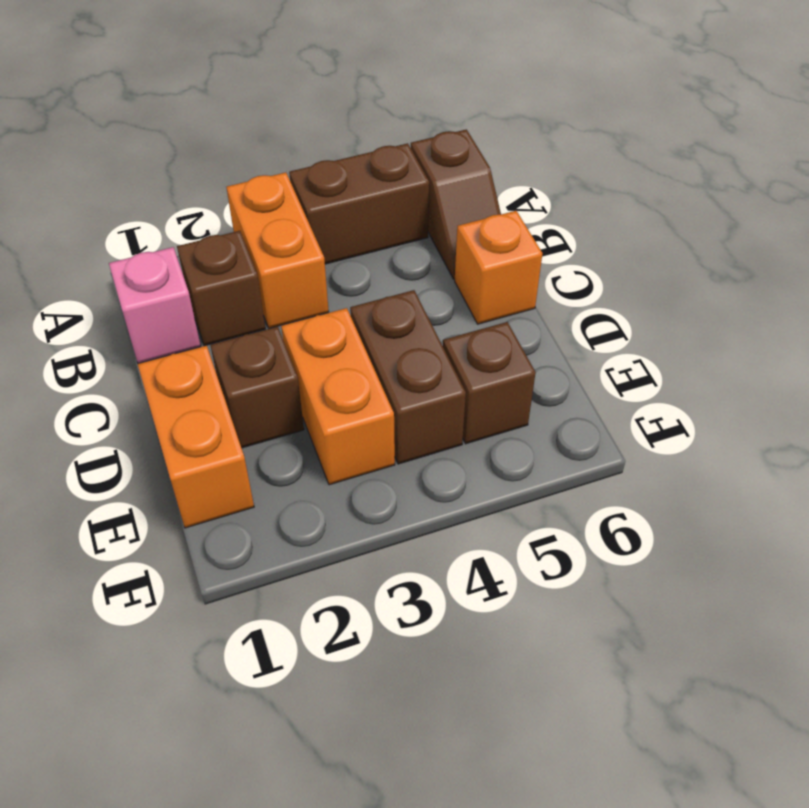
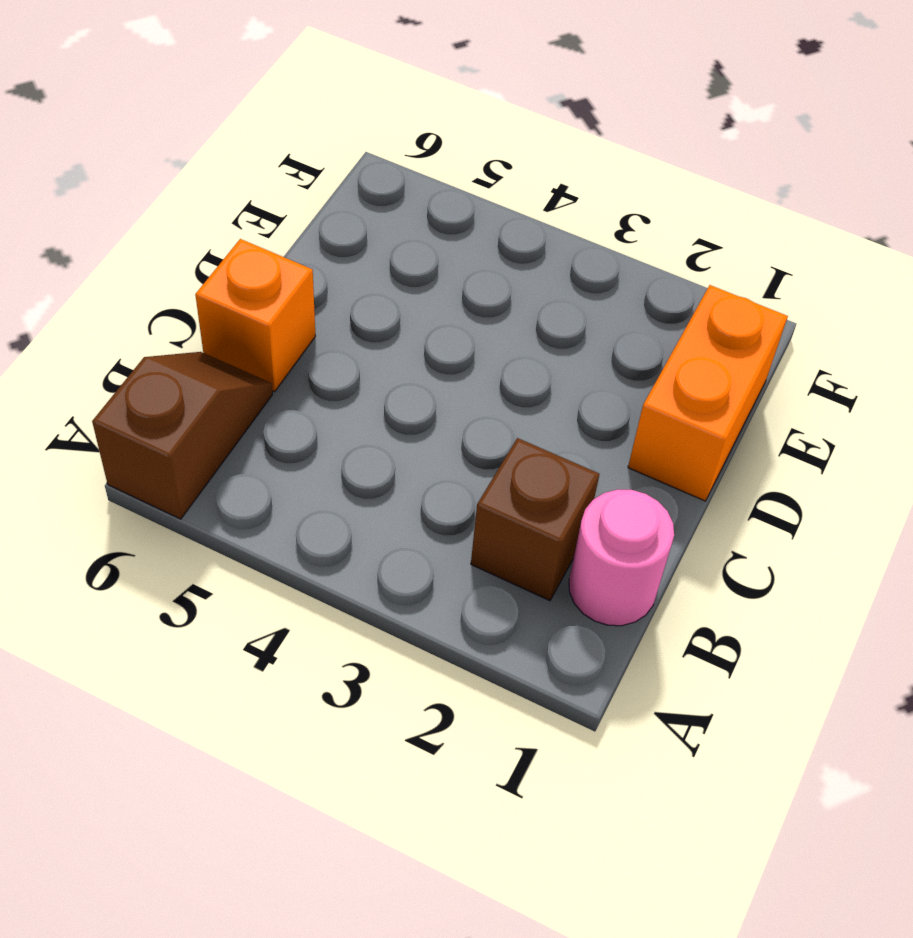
pink 1x1 round brick [569,489,674,626] -> pink 1x1 brick [109,247,201,363]
none -> orange 1x2 brick [226,172,329,328]
none -> brown 1x2 brick [289,143,429,264]

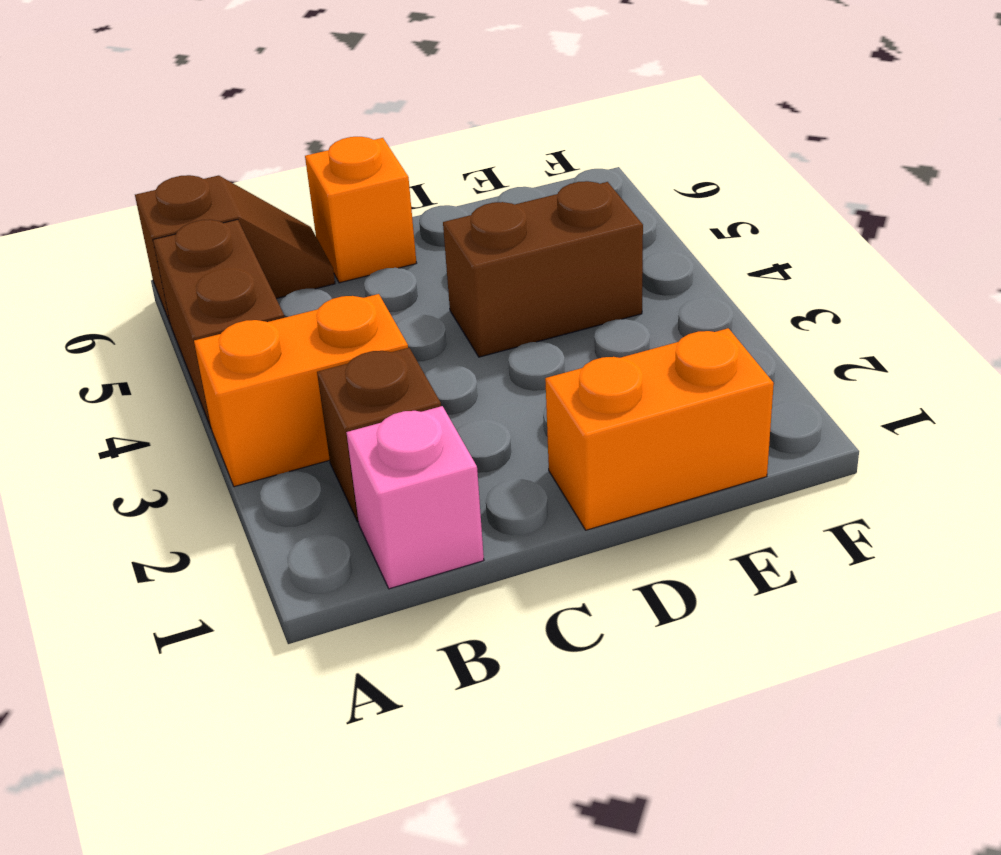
none -> brown 1x1 brick [210,326,304,448]
none -> orange 1x2 brick [281,308,395,485]

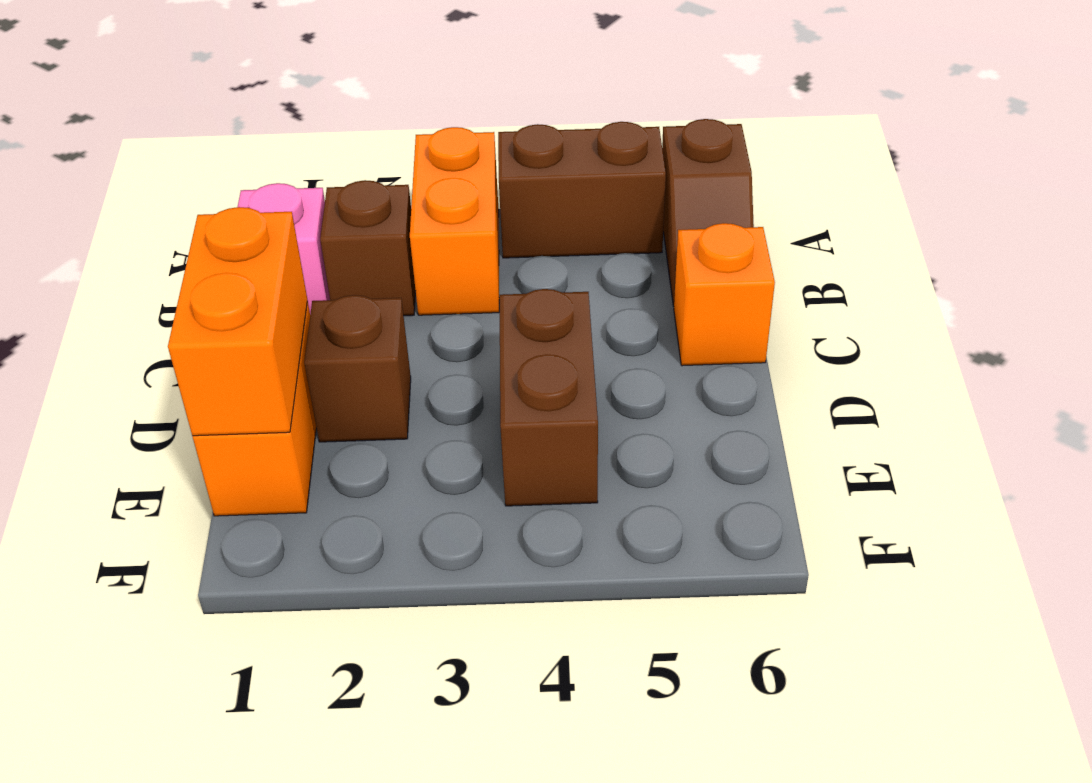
orange 1x2 brick [168,207,308,436] -> orange 1x2 brick moved to [281,308,395,485]
none -> brown 1x1 brick [443,322,536,444]

